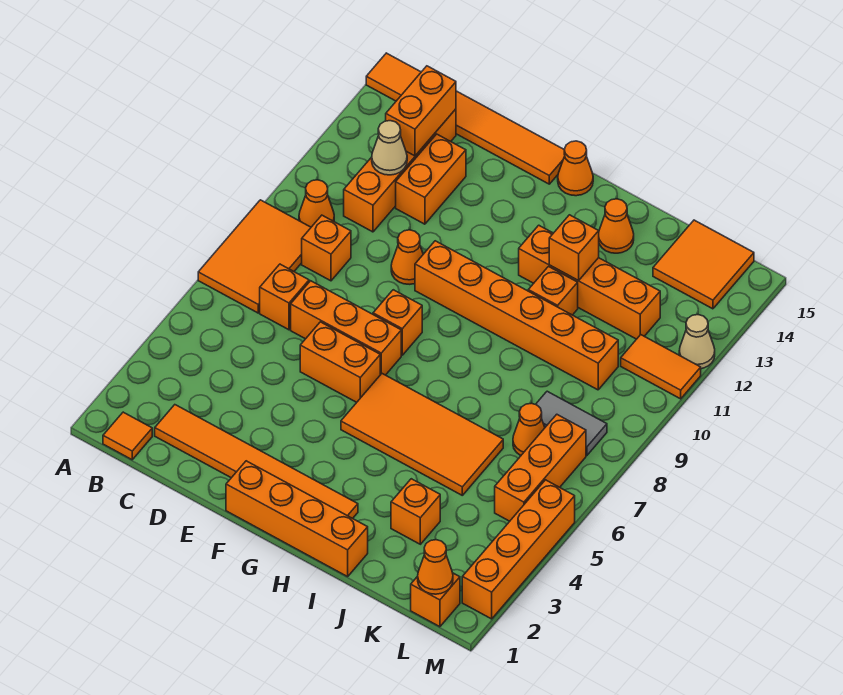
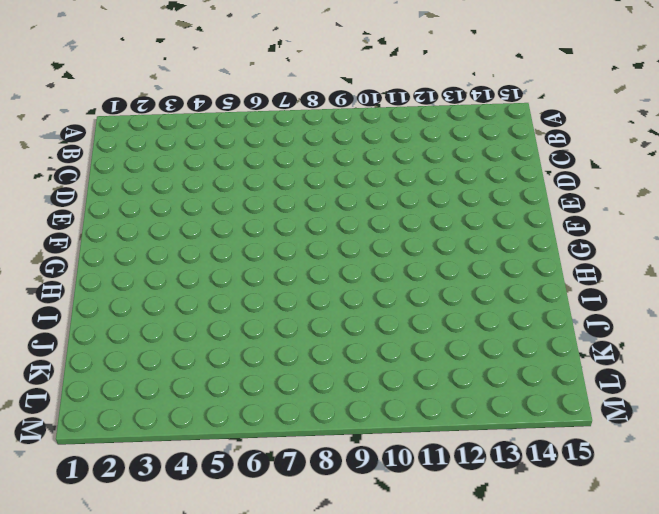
none -> orange 2x3 tile [198,200,311,313]
none -> orange 1x6 tile [366,53,565,184]
none -> orange 1x1 tile [103,412,152,460]
none -> orange 1x1 cone [299,180,334,227]

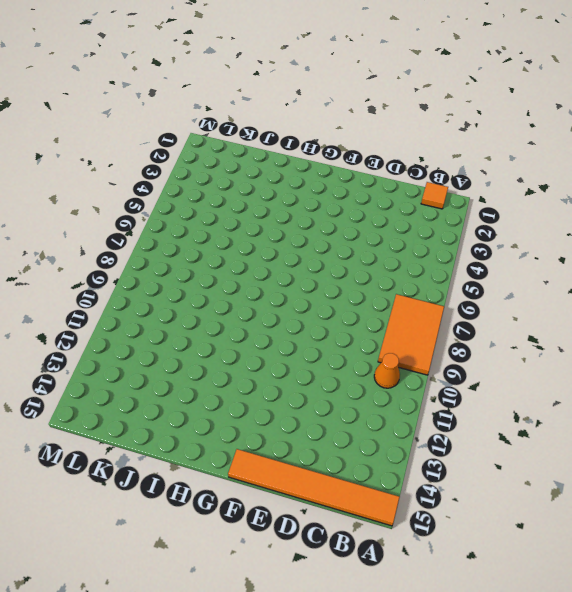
none -> orange 1x6 tile [155,405,358,518]
none -> orange 1x1 brick [260,264,309,330]
none -> orange 1x1 brick [302,215,351,281]
none -> orange 1x4 brick [344,109,456,232]

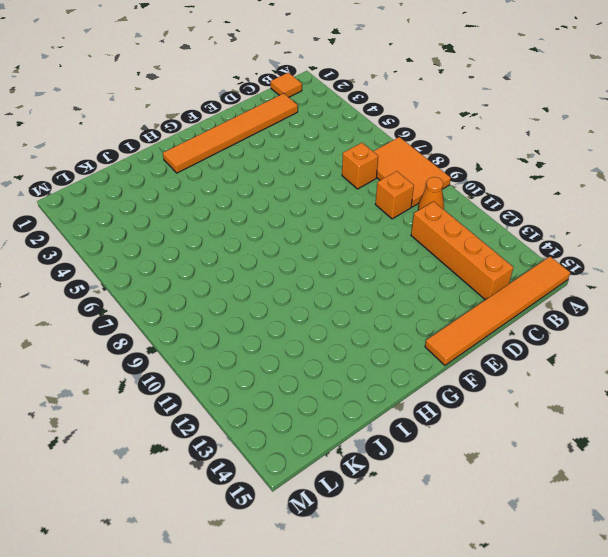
none -> orange 1x3 brick [291,281,401,375]
none -> orange 1x2 brick [396,134,466,224]
none -> orange 1x2 brick [300,322,380,402]
none -> orange 1x1 cone [391,230,423,284]

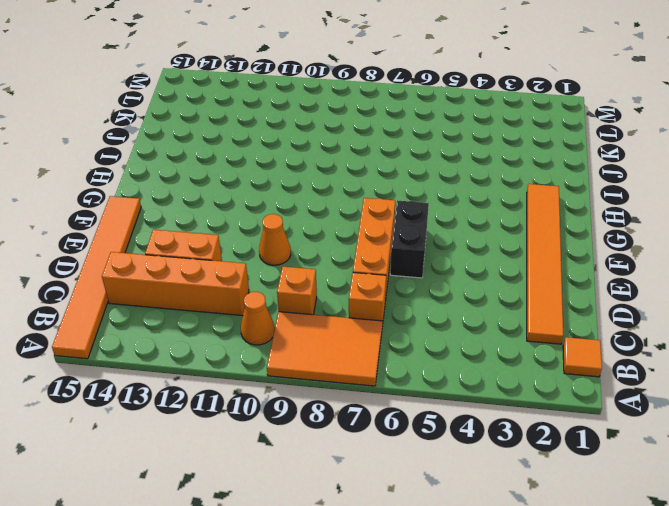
black 1x2 brick [390,201,429,278] -> orange 1x2 brick [300,322,380,402]
none -> orange 1x4 brick [226,461,368,577]
none -> orange 1x1 brick [373,290,422,355]
none -> orange 1x6 brick [415,241,618,390]
none -> orange 2x4 tile [341,374,503,495]

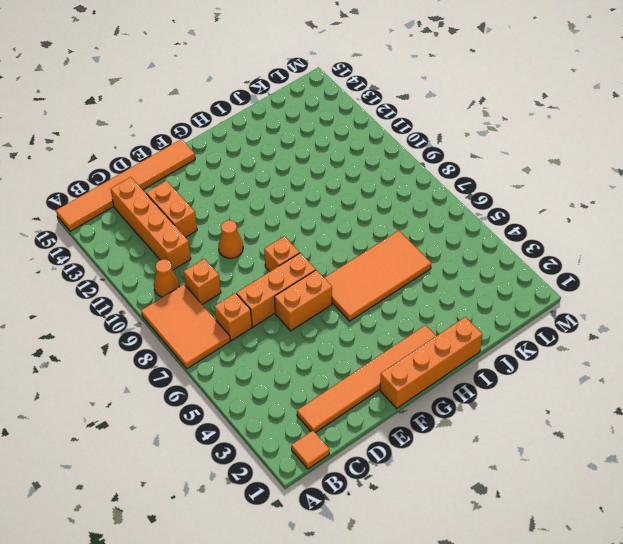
none -> orange 1x6 brick [415,241,618,390]
none -> orange 1x1 cone [558,141,593,196]
none -> orange 1x4 brick [519,225,660,339]
none -> orange 1x1 brick [528,267,578,315]

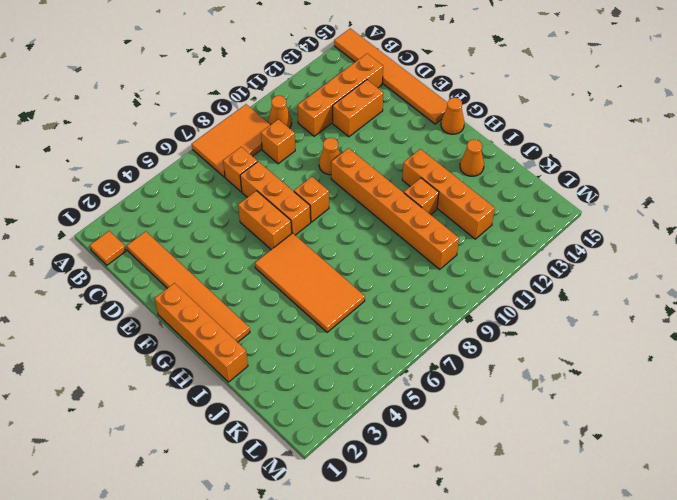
none -> orange 1x1 brick [391,479,440,544]
none -> orange 1x1 cone [513,403,545,456]
none -> grey 1x2 tile [536,391,607,455]
none -> orange 2x2 tile [653,220,754,309]

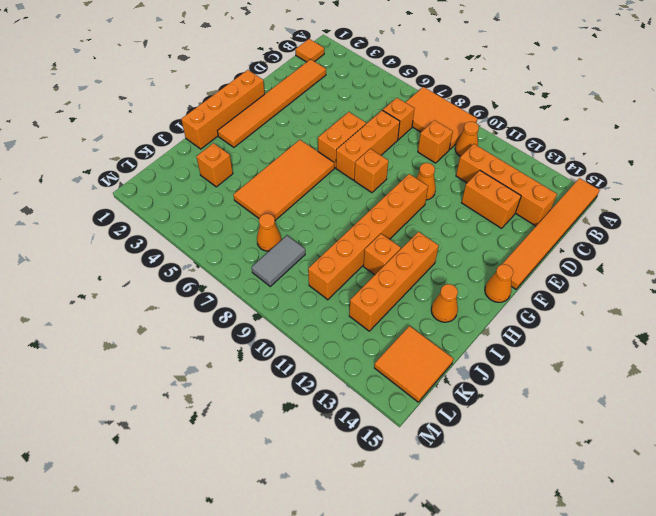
none -> orange 1x1 brick [411,573,460,627]
none -> orange 1x3 brick [495,414,586,521]
none -> orange 1x2 tile [621,335,701,399]
none -> orange 1x4 brick [462,480,575,619]

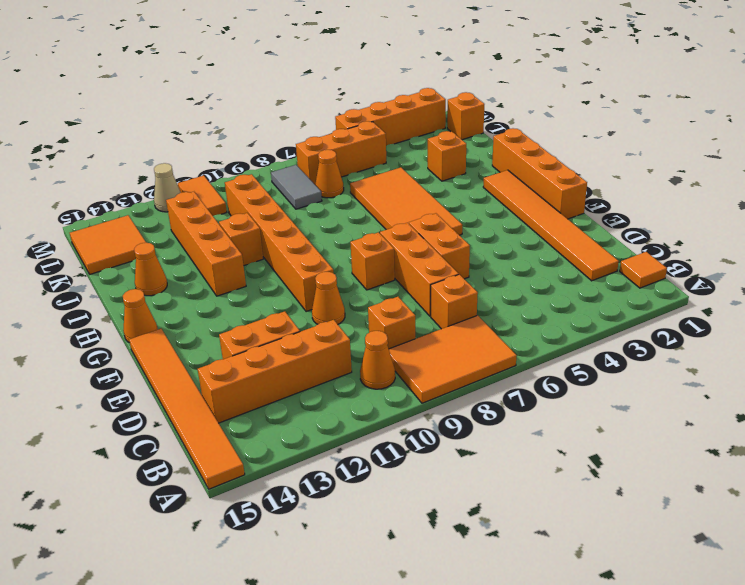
none -> tan 1x1 cone [372,121,407,175]
none -> orange 1x2 brick [386,66,456,156]
none -> orange 1x1 brick [549,215,599,281]
none -> orange 1x1 cone [418,540,453,594]

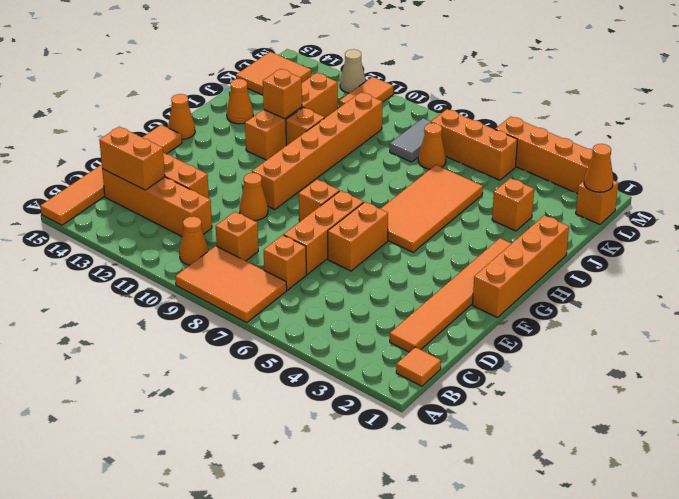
none -> tan 1x1 cone [372,121,407,175]

